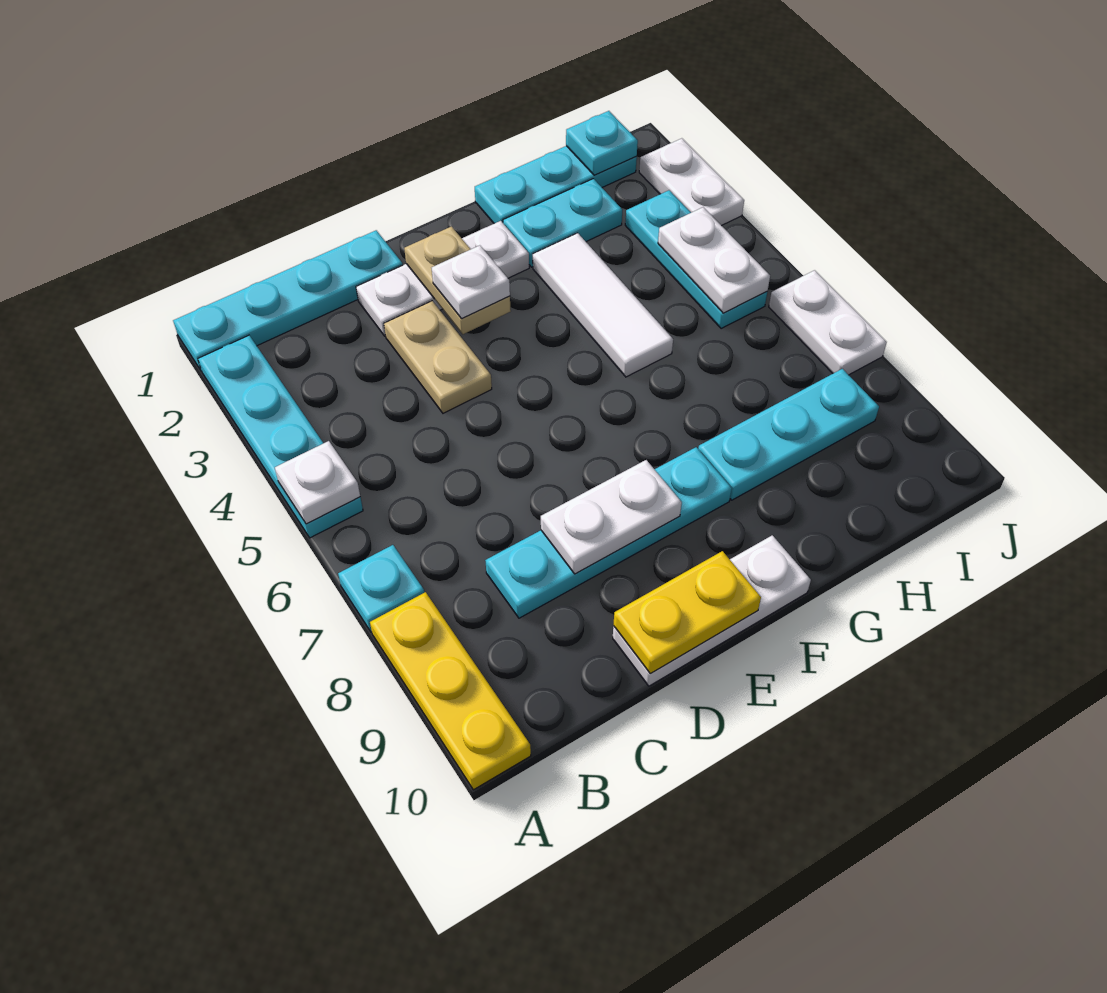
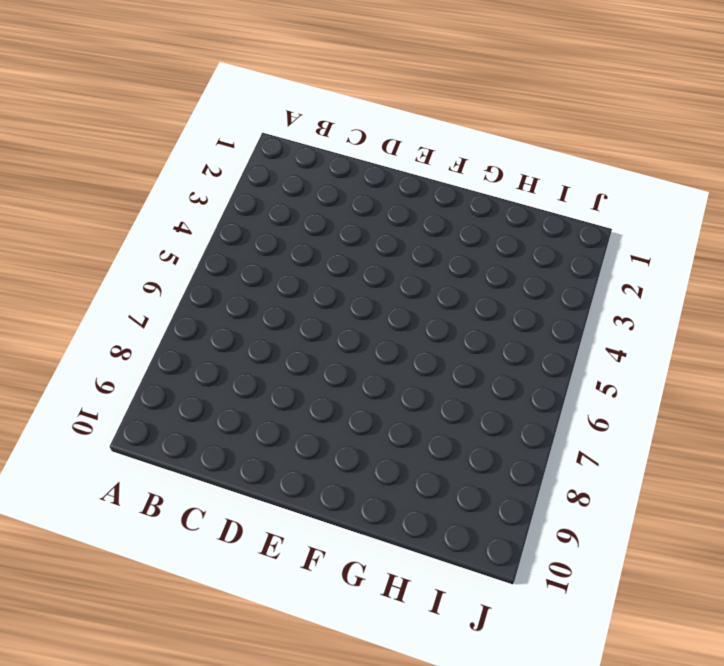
none -> cyan 1x4 plate [173,230,403,371]
none -> cyan 1x4 plate [198,335,363,538]
none -> cyan 1x1 plate [338,545,424,632]

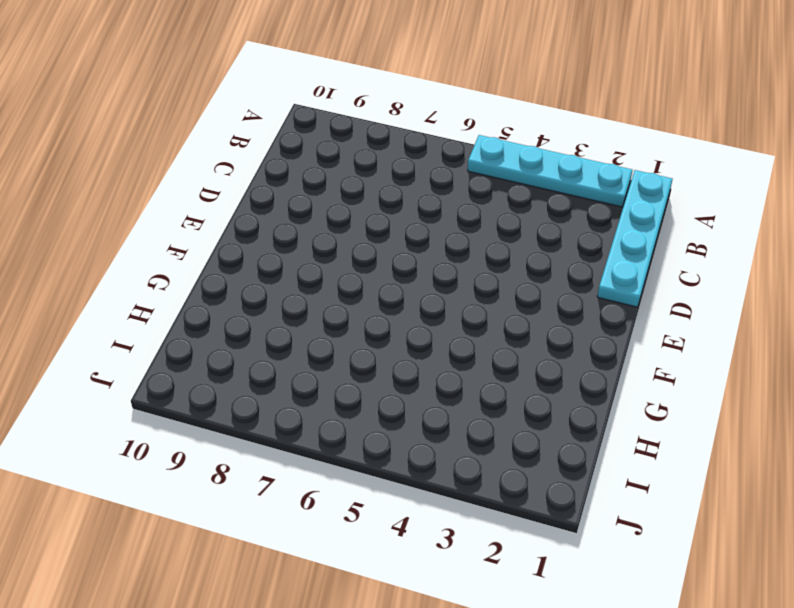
none -> cyan 1x1 plate [338,545,424,632]
none -> yellow 1x3 plate [370,592,531,790]
none -> cyan 1x4 plate [485,447,732,618]

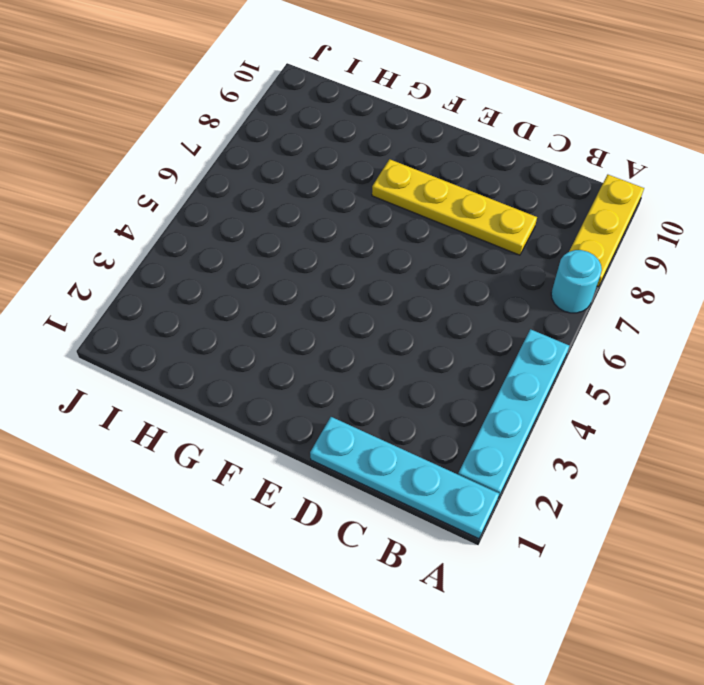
cyan 1x1 round brick [551,250,602,313] -> cyan 1x1 plate [338,545,424,632]
yellow 1x4 plate [372,159,537,255] -> cyan 1x4 plate [485,447,732,618]
none -> white 1x3 plate [356,221,529,336]
none -> tan 1x2 plate [384,301,492,413]
none -> white 1x3 plate [613,535,811,686]

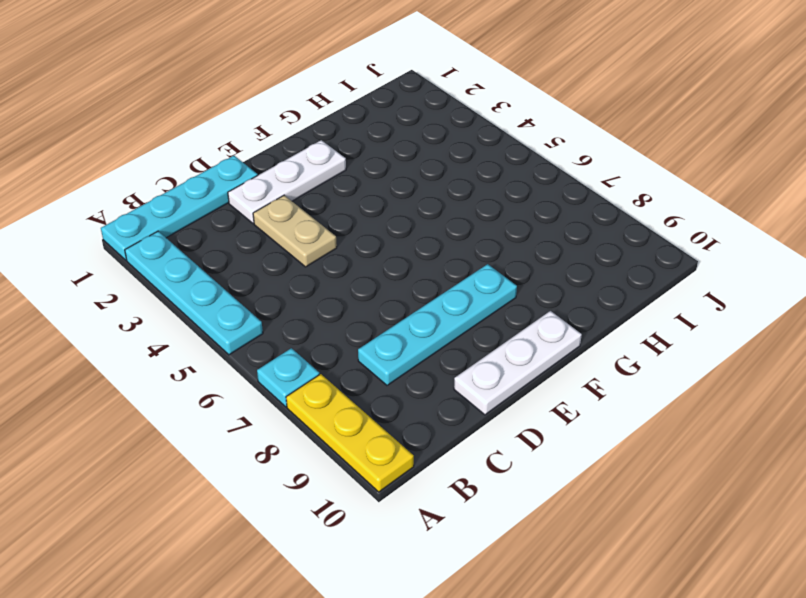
none -> cyan 1x3 plate [475,146,637,224]
none -> cyan 1x2 plate [503,179,622,267]
none -> white 1x3 tile [533,233,673,377]

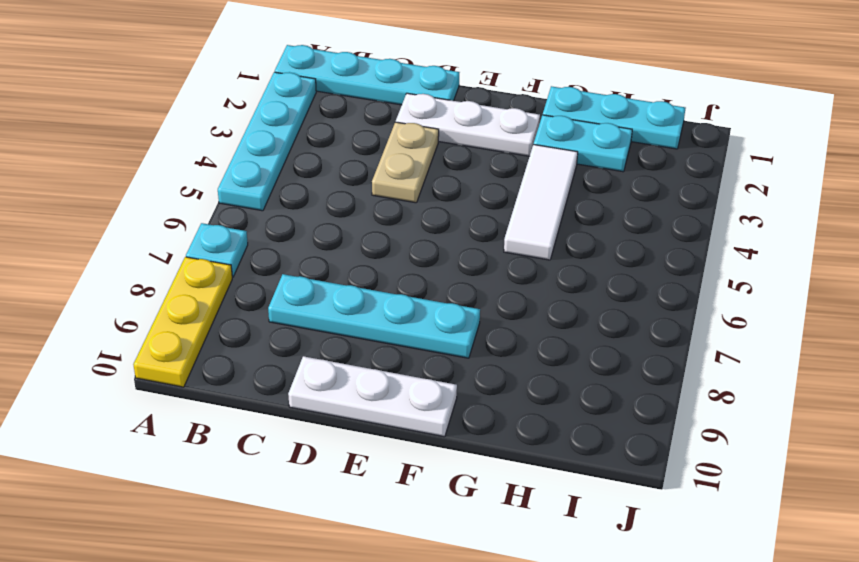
none -> cyan 1x3 plate [698,369,879,500]
none -> cyan 1x3 plate [625,190,767,329]
none -> white 1x2 plate [639,138,744,226]

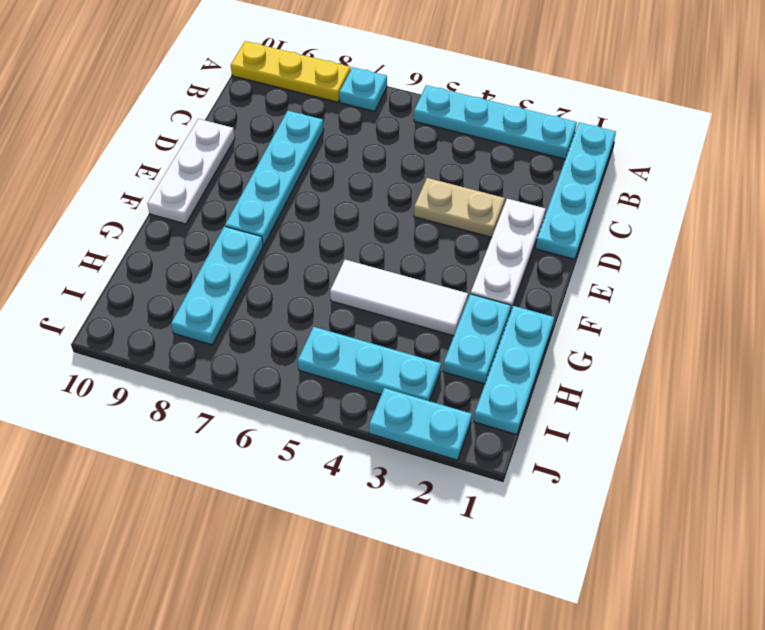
cyan 1x2 plate [369,388,472,460] -> white 1x2 plate [639,138,744,226]
none -> white 1x2 plate [769,270,887,375]
none -> white 1x1 plate [275,441,360,524]
none -> white 1x2 plate [541,460,682,574]

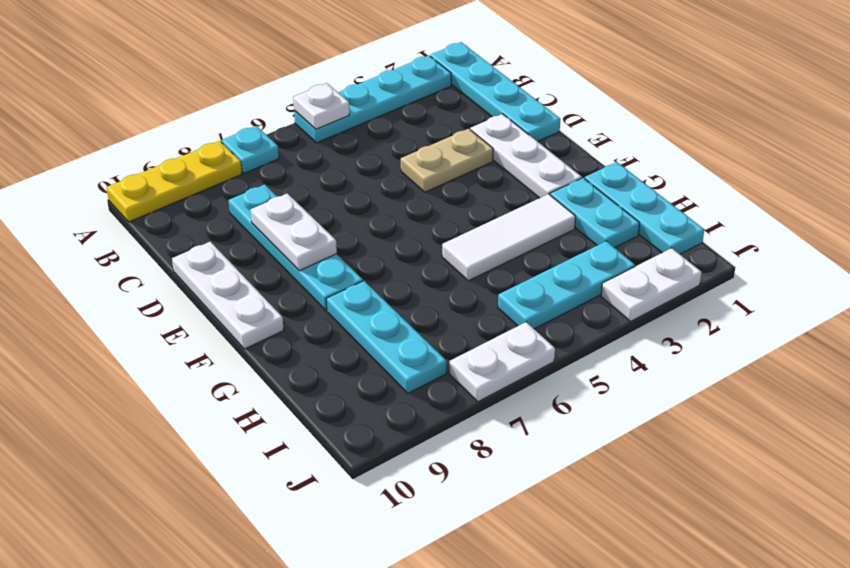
none -> yellow 1x2 plate [613,551,761,674]
none -> tan 1x2 plate [404,227,511,334]
none -> cyan 1x1 plate [566,111,638,175]

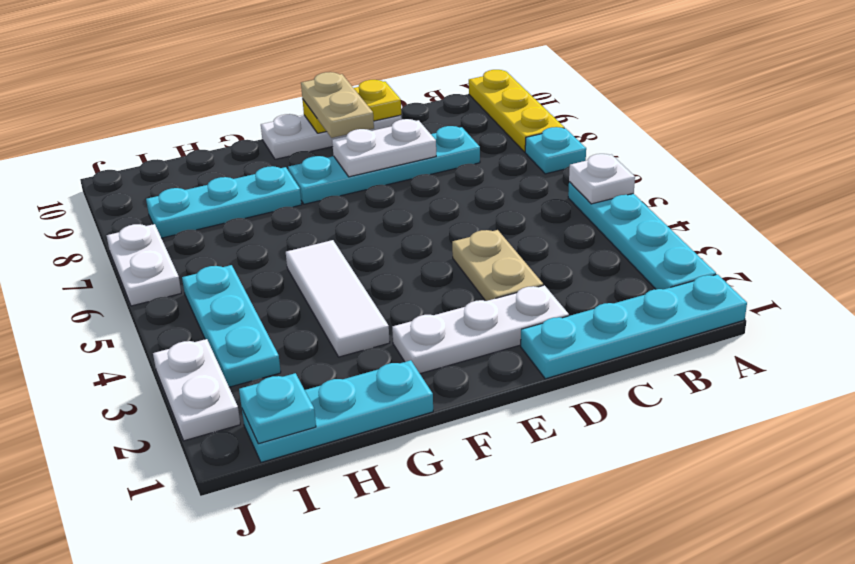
tan 1x2 plate [301,72,374,138] -> tan 1x2 plate moved to [404,227,511,334]
none -> cyan 1x2 plate [503,179,622,267]
none -> white 1x2 plate [658,207,770,313]
none -> white 1x1 plate [432,245,510,319]

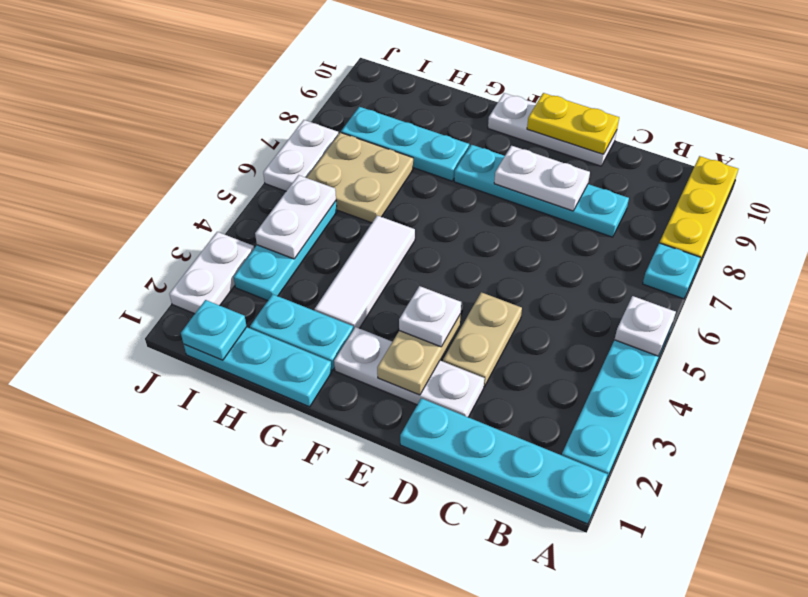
tan 2x2 plate [307,132,413,223] -> none

